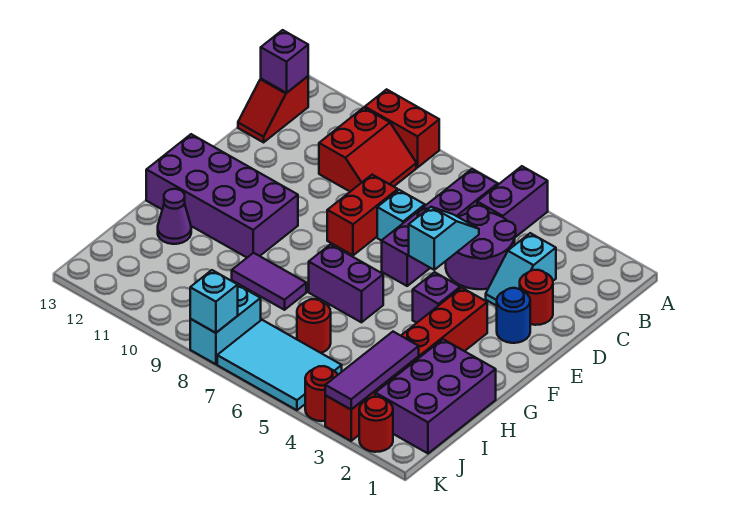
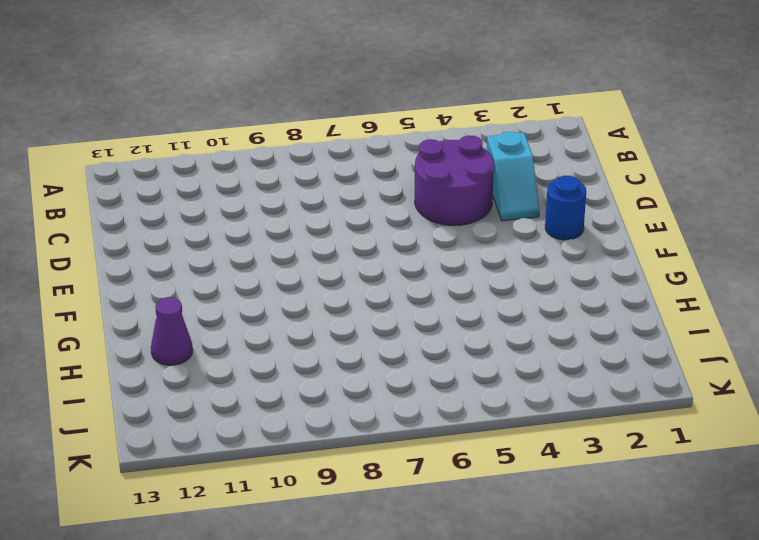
none -> purple 1x2 brick [477,166,548,237]
none -> red 1x2 brick [365,89,439,167]
none -> purple 1x4 brick [382,169,498,286]

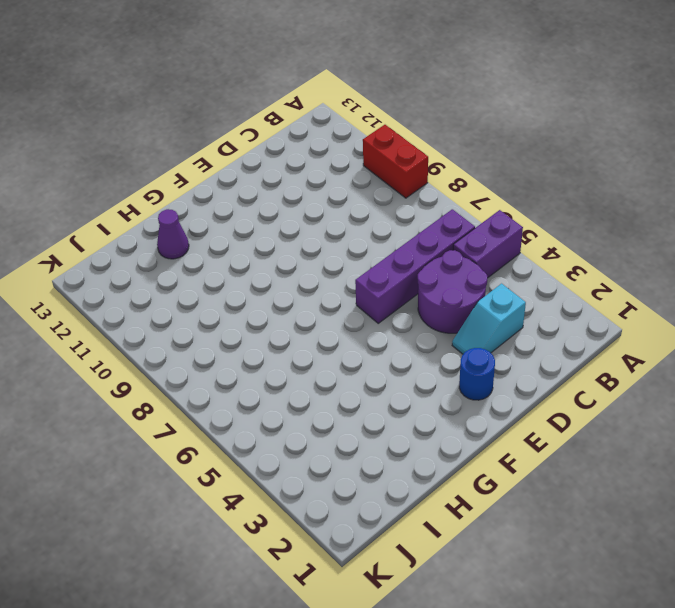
none -> red 2x2 slope [319,108,416,192]
none -> red 1x2 slope [238,76,308,142]
none -> red 1x1 round brick [520,270,553,325]

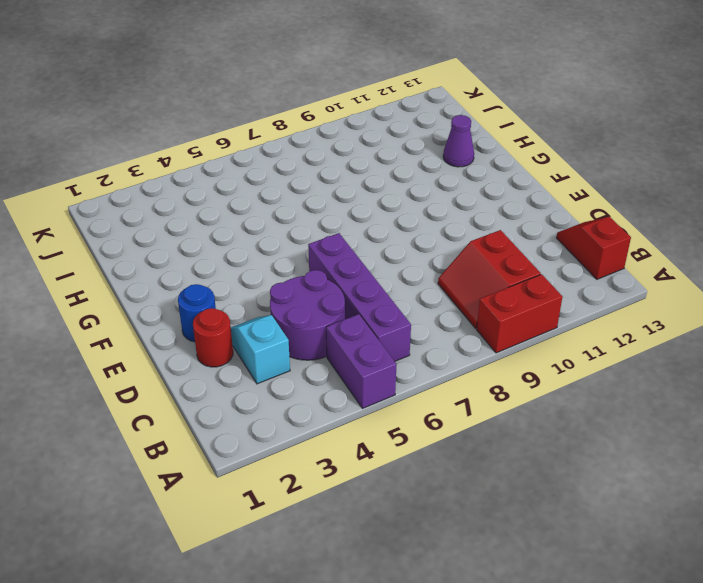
none -> cyan 1x1 brick [377,190,425,241]
none -> red 1x2 brick [327,175,398,255]
none -> red 1x6 brick [325,288,487,441]

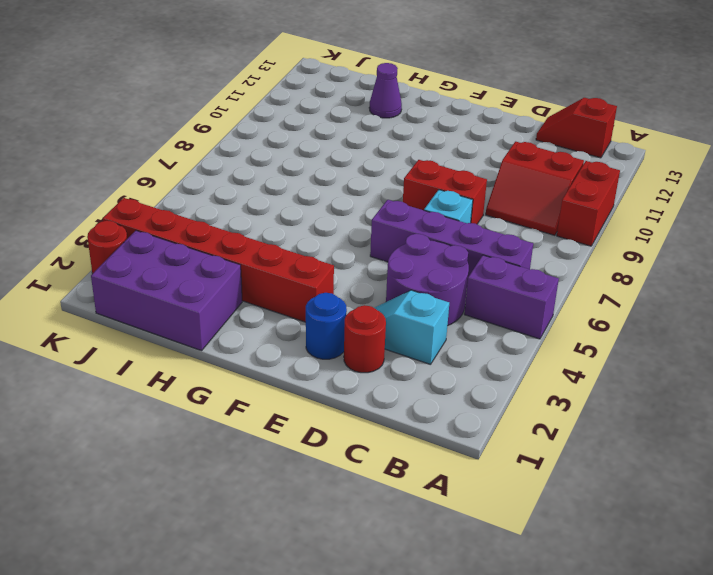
none -> purple 1x1 brick [413,272,460,323]
none -> purple 2x4 brick [146,134,298,257]
none -> purple 1x2 brick [309,244,383,322]

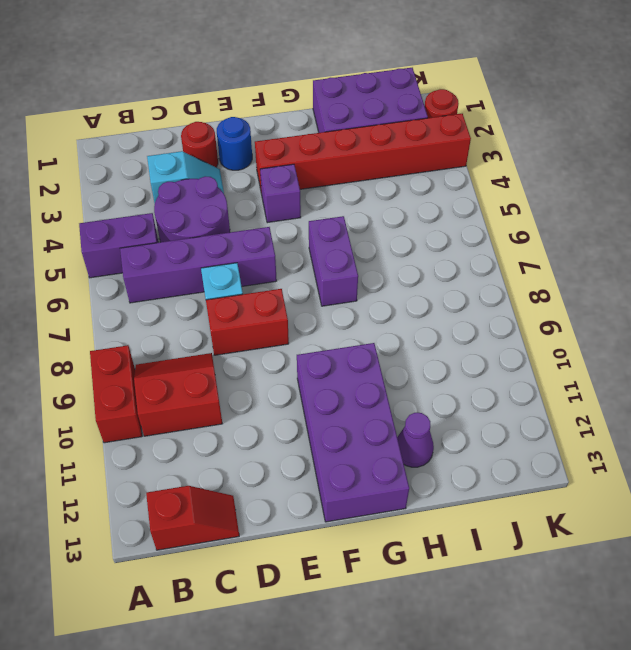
none -> purple 1x2 tile [232,253,306,310]
none -> red 1x1 round brick [297,299,331,353]
none -> cyan 2x3 tile [217,320,342,410]

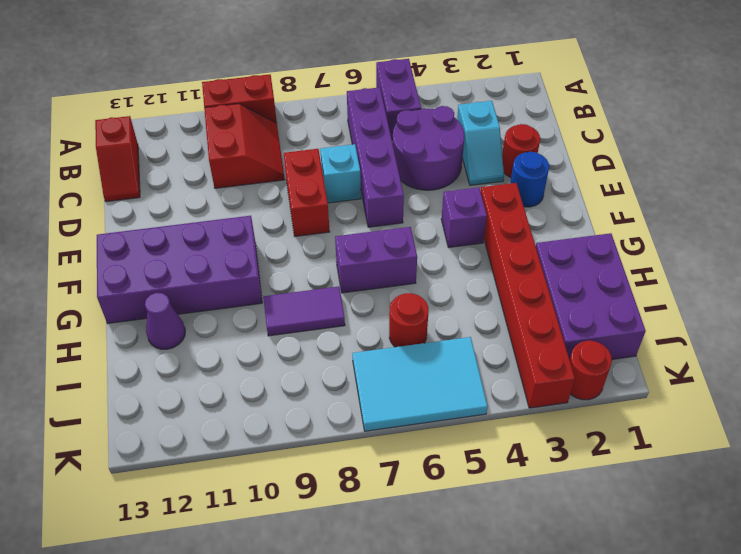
none -> cyan 1x2 brick [190,285,261,364]
none -> red 1x1 round brick [305,366,338,421]
none -> purple 1x1 brick [261,30,308,93]

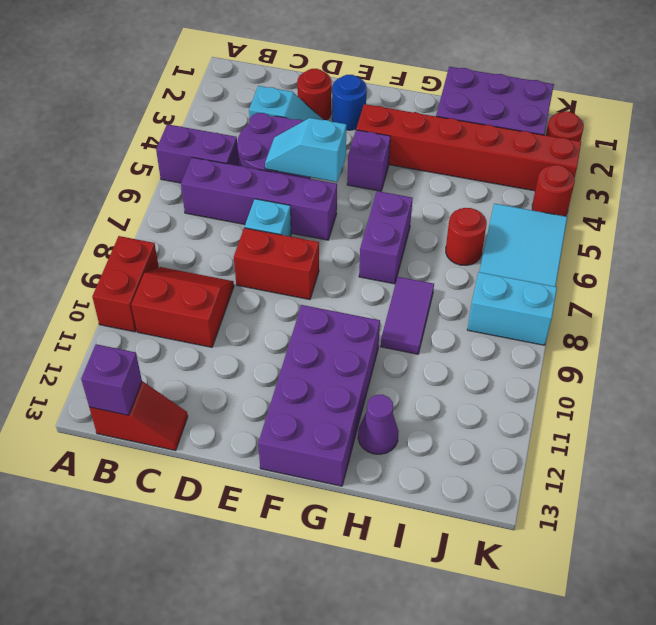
none -> purple 1x3 tile [325,332,419,409]
none -> cyan 1x1 brick [190,270,238,333]

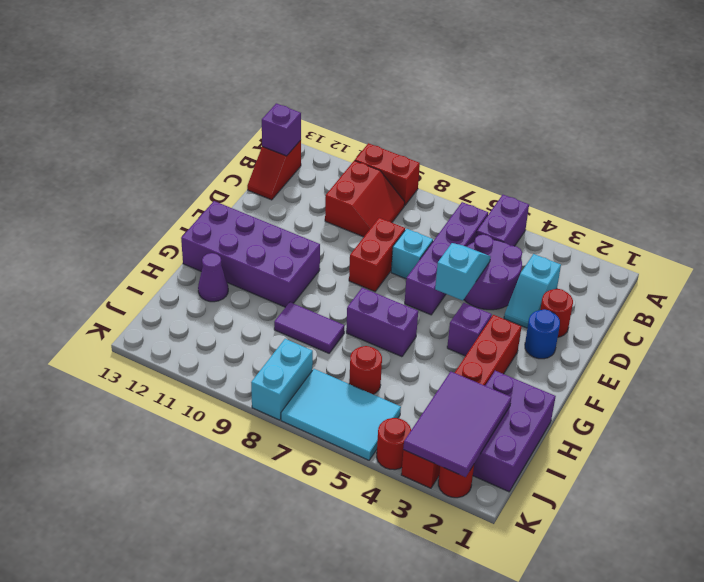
purple 2x3 tile [403,372,511,477] -> purple 1x3 tile [325,332,419,409]
none -> cyan 1x1 brick [190,270,238,333]

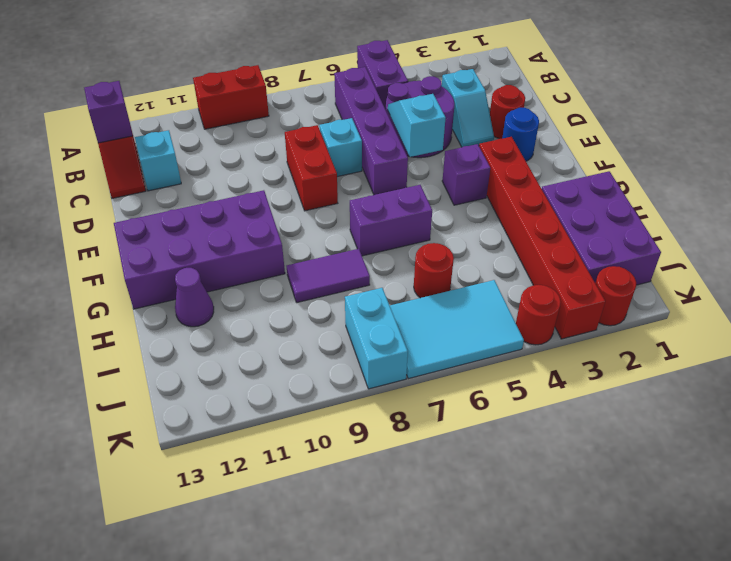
cyan 1x1 brick [135,130,181,191] -> cyan 1x1 brick moved to [190,270,238,333]
none -> red 2x2 slope [319,108,416,192]
none -> purple 1x3 tile [325,332,419,409]

